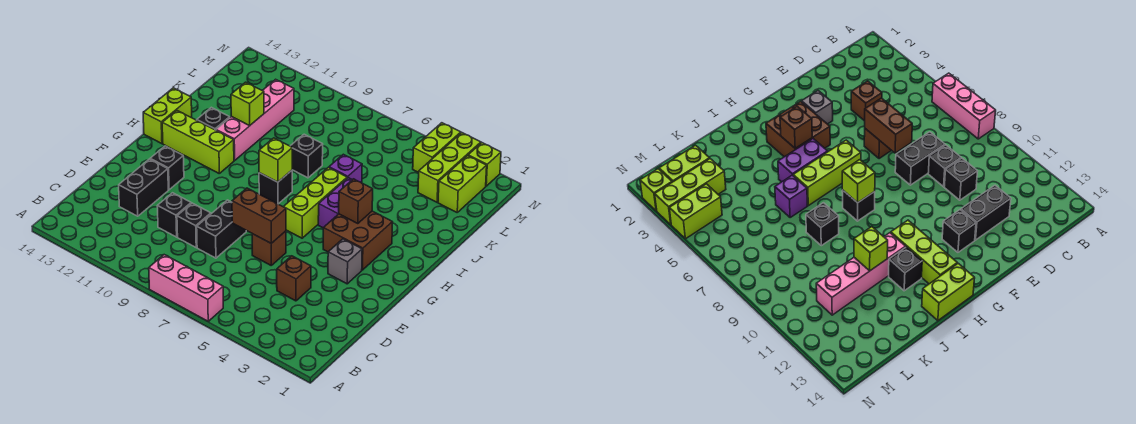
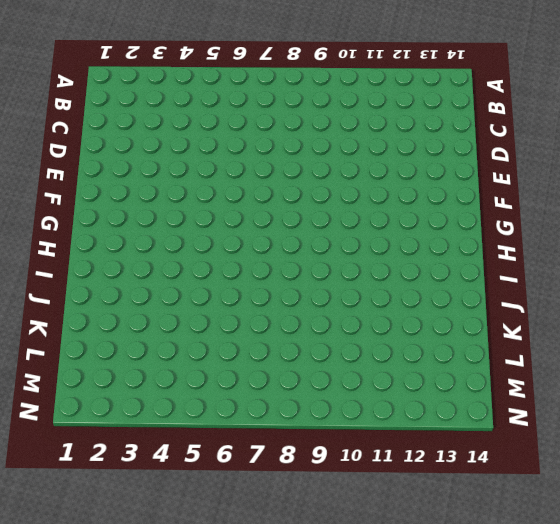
none -> pink 1x3 brick [149,255,223,321]
none -> brown 1x1 brick [277,256,311,301]
none -> black 1x2 brick [197,200,246,258]

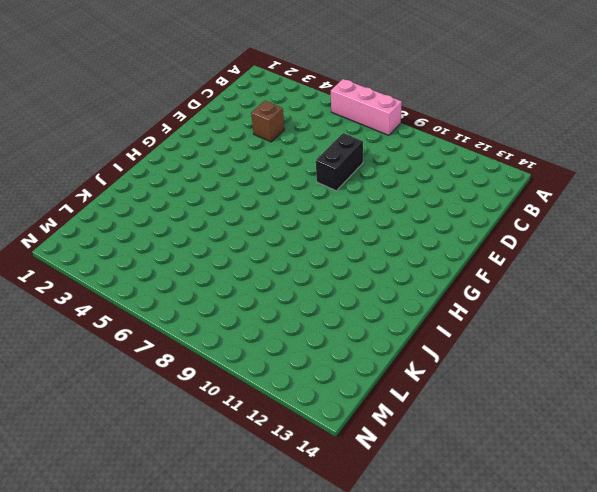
none -> black 1x1 brick [177,203,211,247]
none -> black 1x1 brick [157,193,191,237]
none -> black 1x2 brick [119,159,168,216]

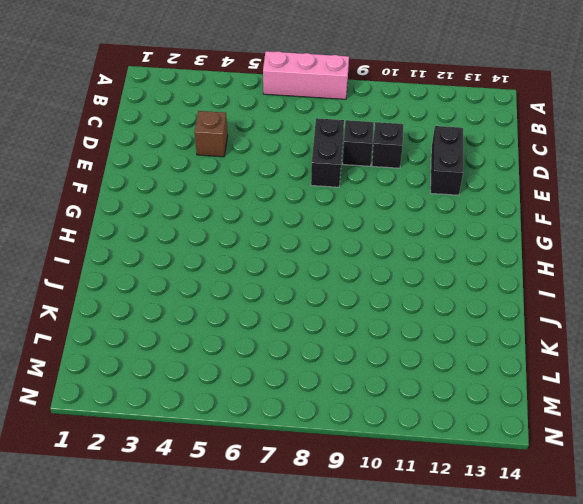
none -> brown 1x1 brick [252,231,286,265]
none -> grey 1x1 brick [328,239,362,284]
none -> black 1x1 brick [150,146,184,190]

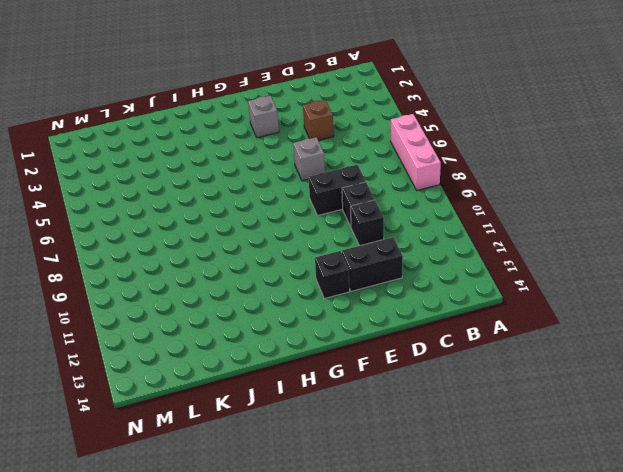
grey 1x1 brick [293,137,325,181] -> brown 1x1 brick [252,231,286,265]
none -> brown 2x2 brick [323,211,393,270]
none -> lime 1x3 brick [284,167,347,238]
none -> purple 1x2 brick [318,178,352,228]

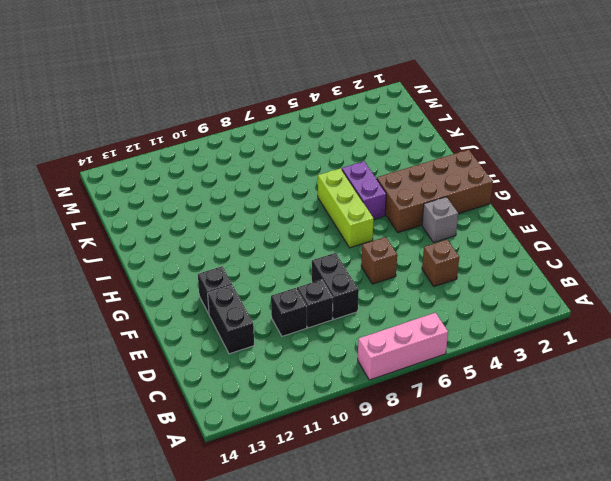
brown 2x4 brick [377,150,493,233] -> brown 2x2 brick [323,211,393,270]
none -> black 1x1 brick [259,170,292,204]
none -> lime 1x3 brick [162,111,234,173]
none -> lime 1x2 brick [143,88,192,144]

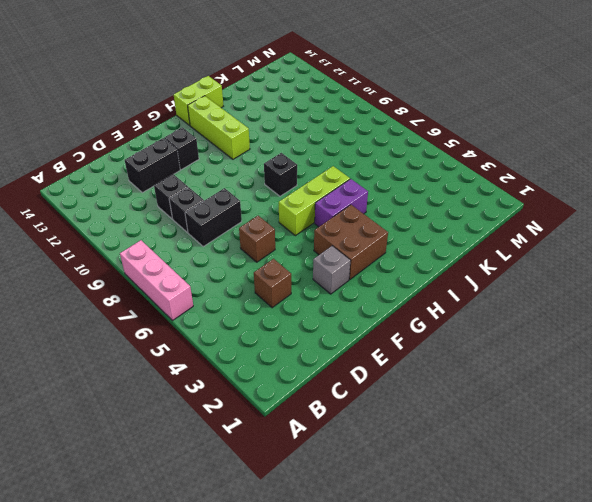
none -> pink 1x4 brick [216,79,294,161]
none -> black 1x1 brick [197,107,230,130]
none -> purple 1x1 brick [329,154,362,183]

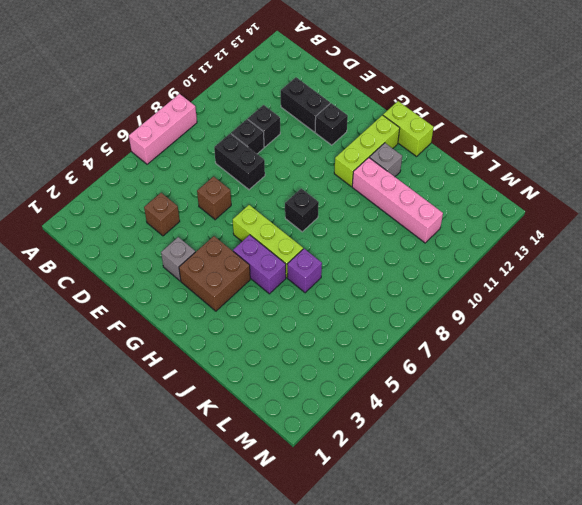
grey 1x1 brick [370,143,402,177] -> black 1x1 brick [197,107,230,130]
none -> black 1x1 brick [291,134,323,178]
none -> lime 1x2 brick [438,156,487,212]
none -> lime 1x3 brick [418,133,481,202]

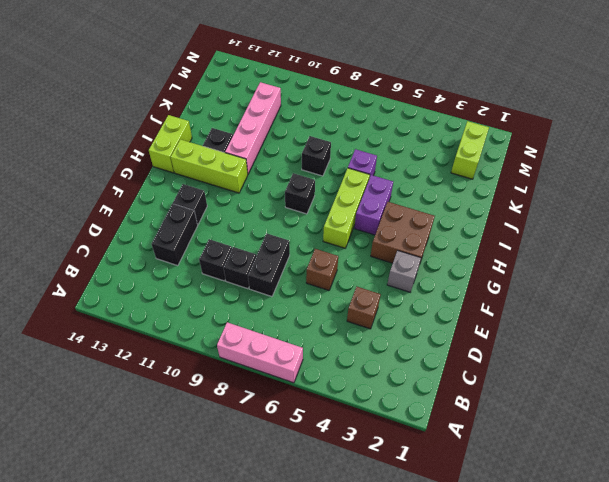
none -> lime 1x3 brick [418,133,481,202]
none -> lime 1x2 brick [413,123,461,173]
none -> lime 1x1 brick [468,143,501,186]

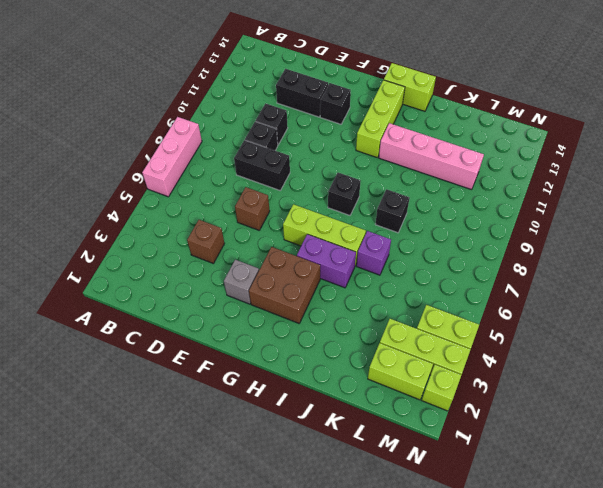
none -> black 1x1 brick [197,107,230,130]
none -> brown 1x2 brick [232,188,286,243]
none -> brown 1x1 brick [339,179,373,224]

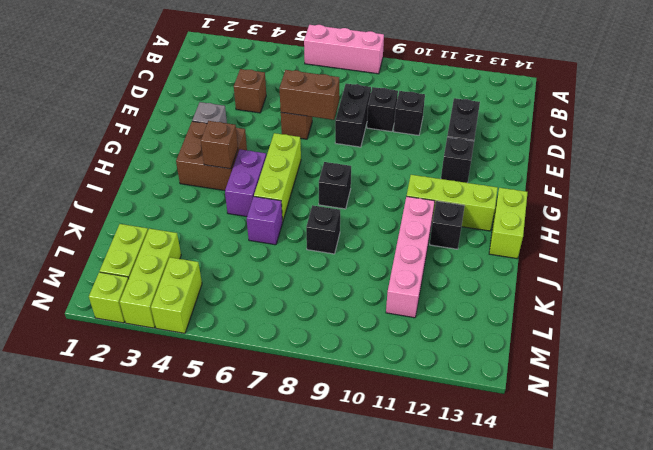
none -> lime 1x1 brick [259,138,292,182]
none -> lime 1x1 brick [231,82,264,126]

